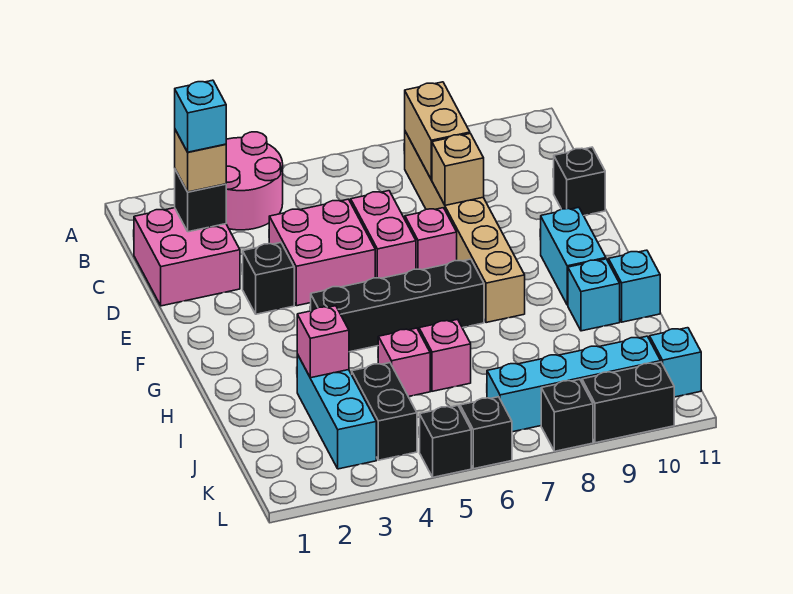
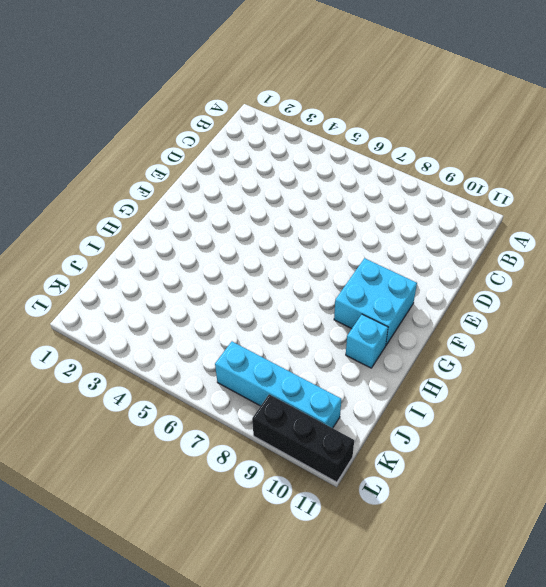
cyan 2x2 brick [334,258,417,345] -> cyan 1x2 brick [541,207,606,305]
black 1x3 brick [252,394,354,482] -> black 1x2 brick [582,362,674,443]
none -> pink 2x2 round brick [226,132,283,230]
none -> tan 1x6 brick [405,132,525,323]
none -> pink 2x2 brick [134,208,240,306]

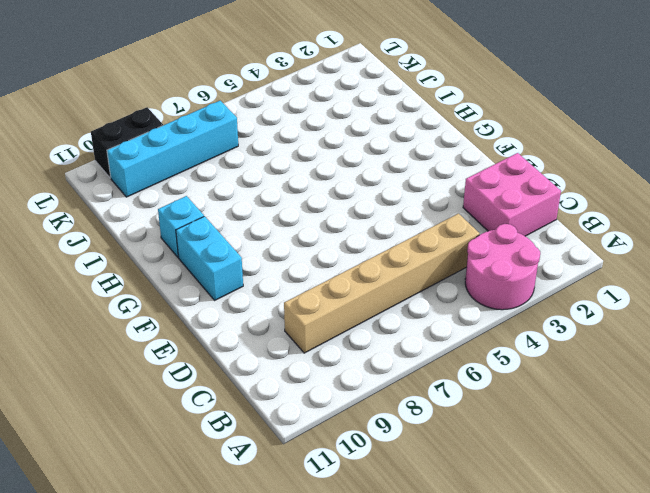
tan 1x6 brick [284,214,480,353] -> tan 1x6 brick turned to [405,132,525,323]
none -> pink 2x2 brick [269,199,375,306]
none -> pink 1x2 brick [351,191,416,278]
none -> black 1x1 brick [553,147,605,215]

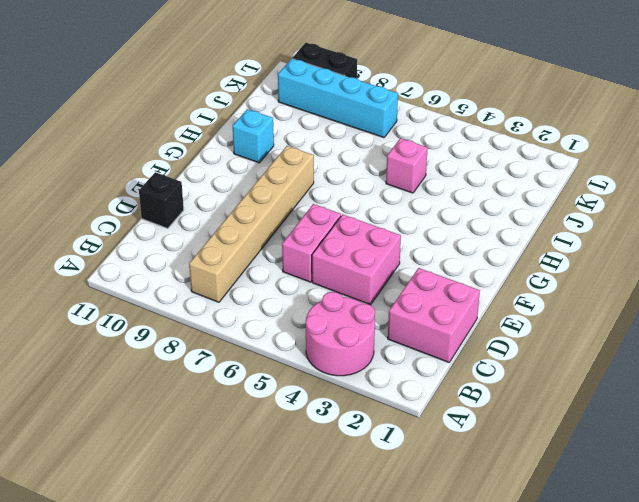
none -> black 1x1 brick [243,242,294,314]
none -> pink 1x1 brick [405,208,457,270]
none -> cyan 1x2 brick [541,207,606,305]

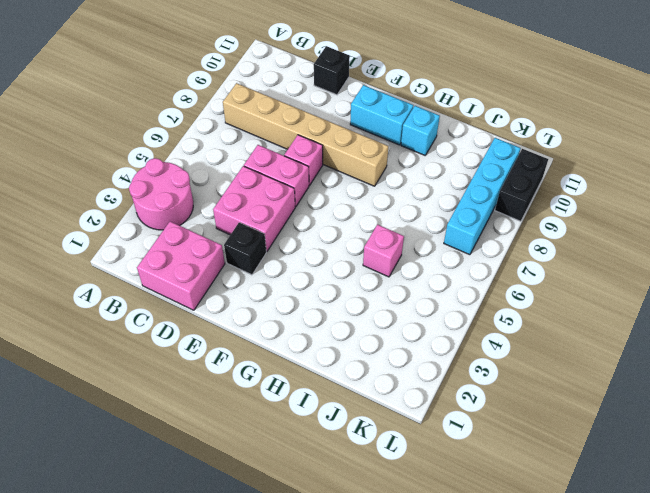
none -> black 1x4 brick [311,259,484,352]
none -> cyan 1x1 brick [608,250,660,322]
none -> cyan 1x3 brick [297,354,376,469]

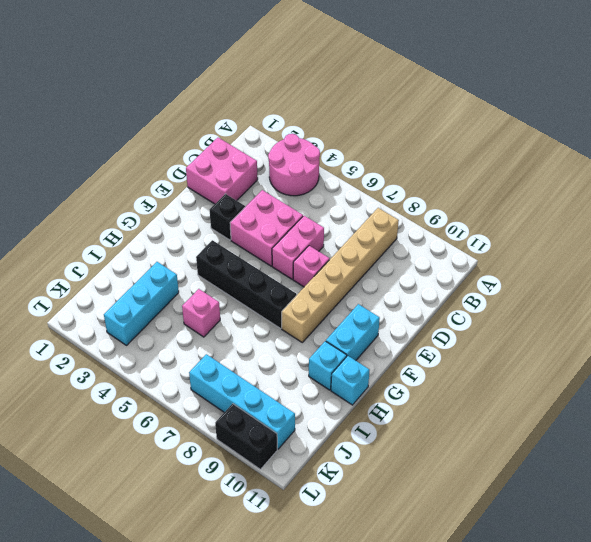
none -> black 1x1 brick [553,147,605,215]
none -> pink 1x1 brick [419,319,471,391]
none -> black 1x2 brick [352,363,417,460]

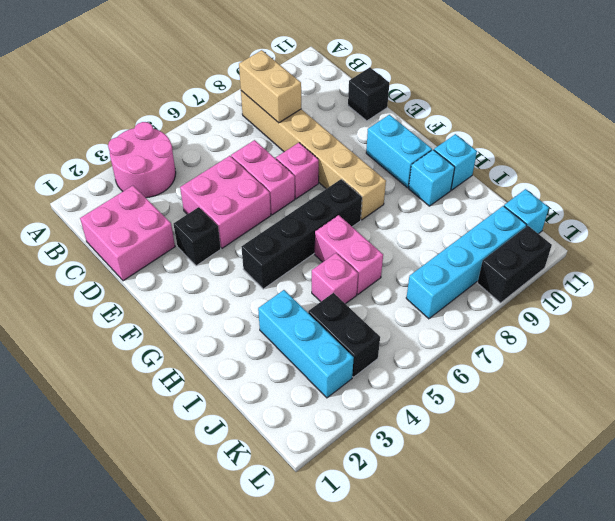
pink 1x2 brick [315,215,383,294] -> pink 1x1 brick [419,319,471,391]
none -> black 1x1 brick [420,406,471,477]
none -> black 1x1 brick [460,397,512,469]
none -> black 1x1 brick [541,379,593,451]

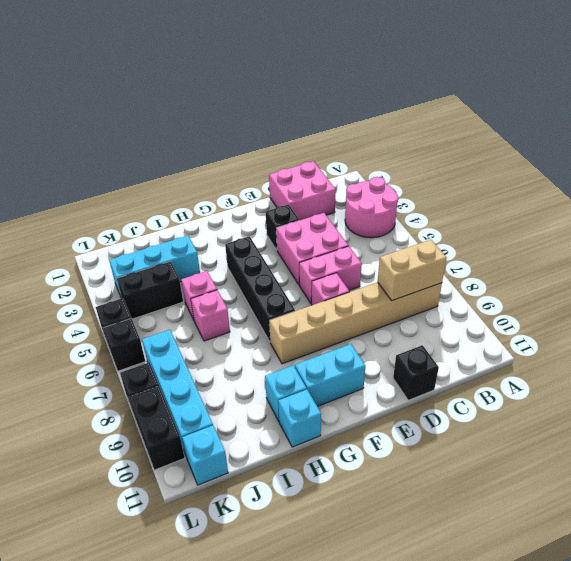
none -> black 1x1 brick [175,170,226,232]
none -> tan 1x1 brick [432,134,484,205]
none -> pink 1x1 brick [297,306,349,378]

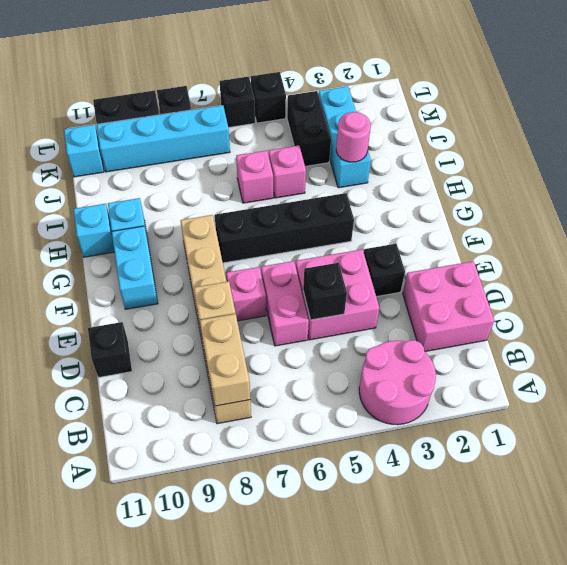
black 1x1 brick [303,263,347,320] -> black 1x1 brick moved to [175,170,226,232]
pink 1x1 round brick [336,112,371,162] -> pink 1x1 brick [297,306,349,378]
none -> tan 1x1 brick [175,130,226,192]
none -> cyan 1x1 brick [175,80,226,152]

